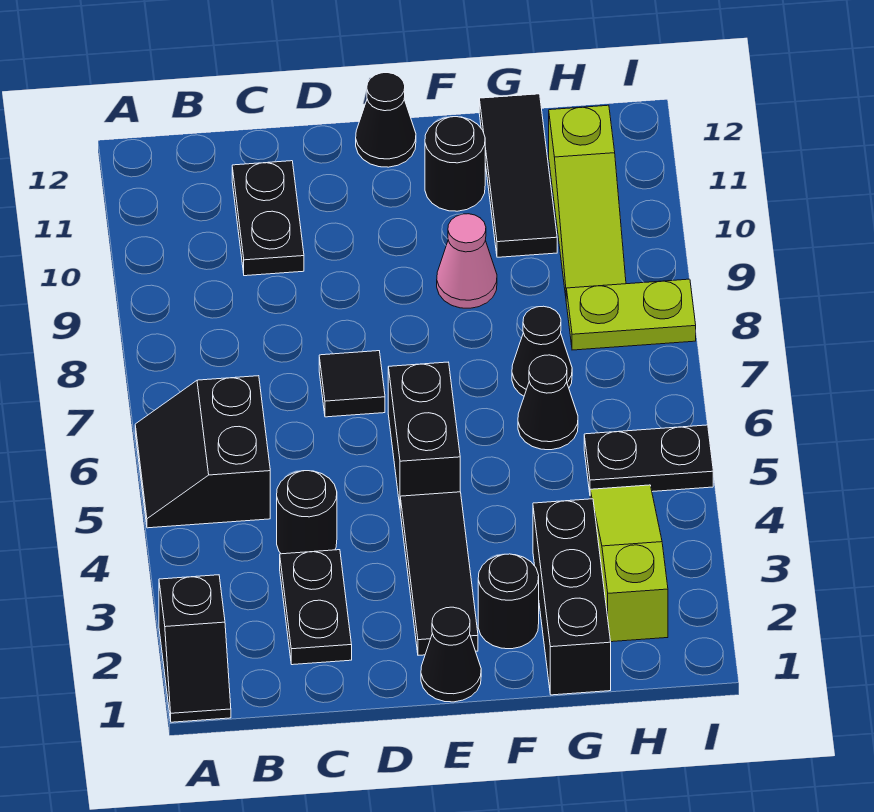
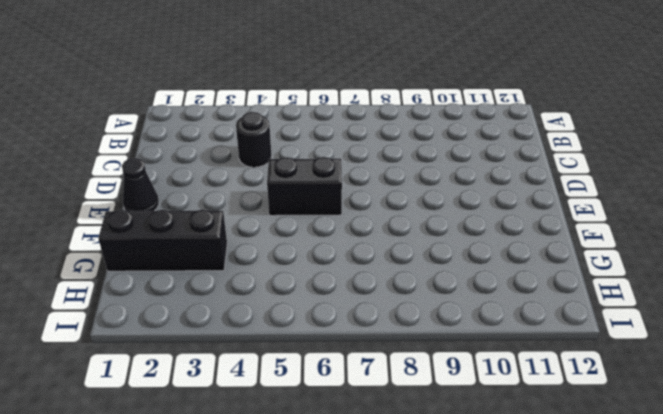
none -> black 1x2 slope [159,575,231,722]
none -> black 2x2 slope [135,376,270,528]
none -> black 1x2 plate [280,550,352,665]

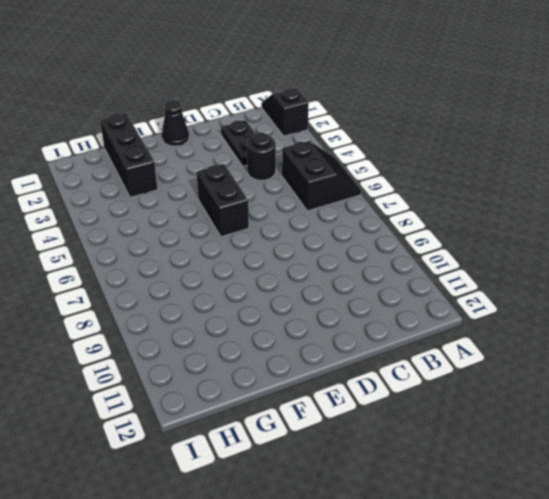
none -> black 1x2 plate [232,161,304,276]
none -> black 1x1 tile [319,351,385,417]
none -> black 1x3 tile [400,492,478,655]

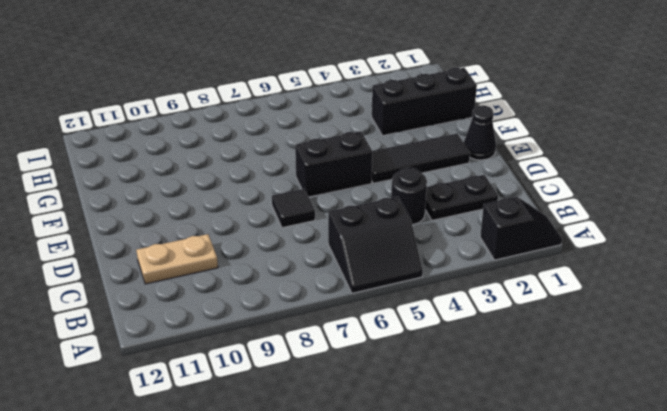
tan 1x2 plate [136,234,218,284] -> black 1x2 plate [232,161,304,276]
none -> black 1x1 cone [356,73,416,167]
none -> black 1x1 round brick [478,554,539,649]
none -> pink 1x1 cone [437,214,497,308]

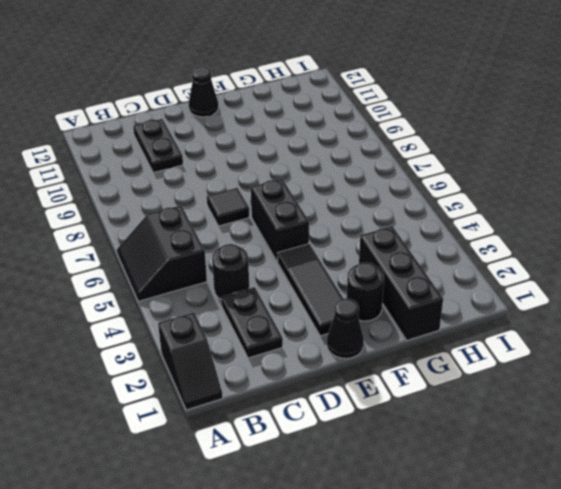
none -> pink 1x1 cone [437,214,497,308]
none -> black 1x1 round brick [425,117,485,211]
none -> black 1x1 cone [518,355,578,450]

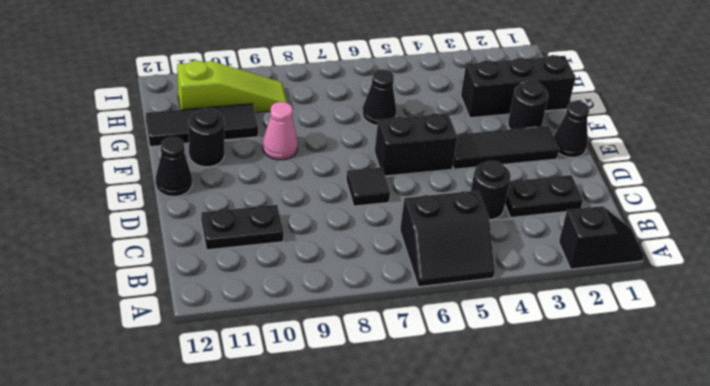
none -> black 1x1 cone [512,306,572,396]
none -> lime 1x3 slope [590,485,668,642]
none -> black 1x2 plate [584,425,713,492]

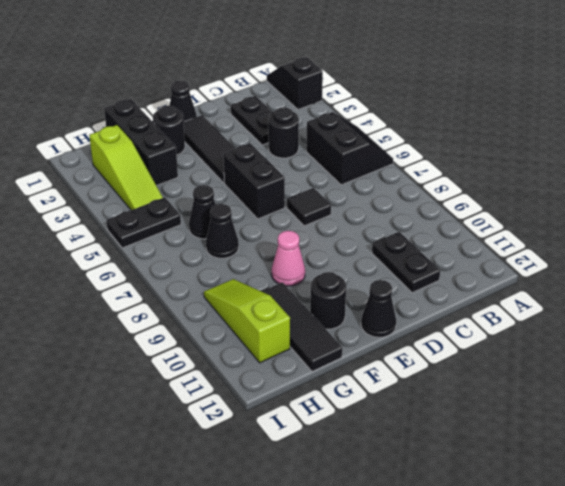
none -> lime 1x2 plate [566,279,696,350]

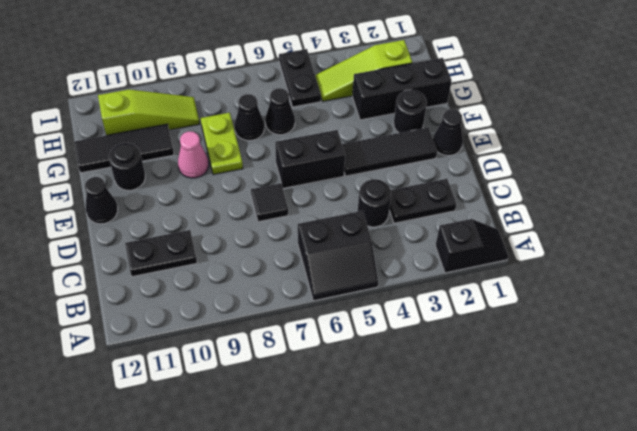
lime 1x2 plate [201,113,243,175] -> lime 1x2 plate moved to [566,279,696,350]

